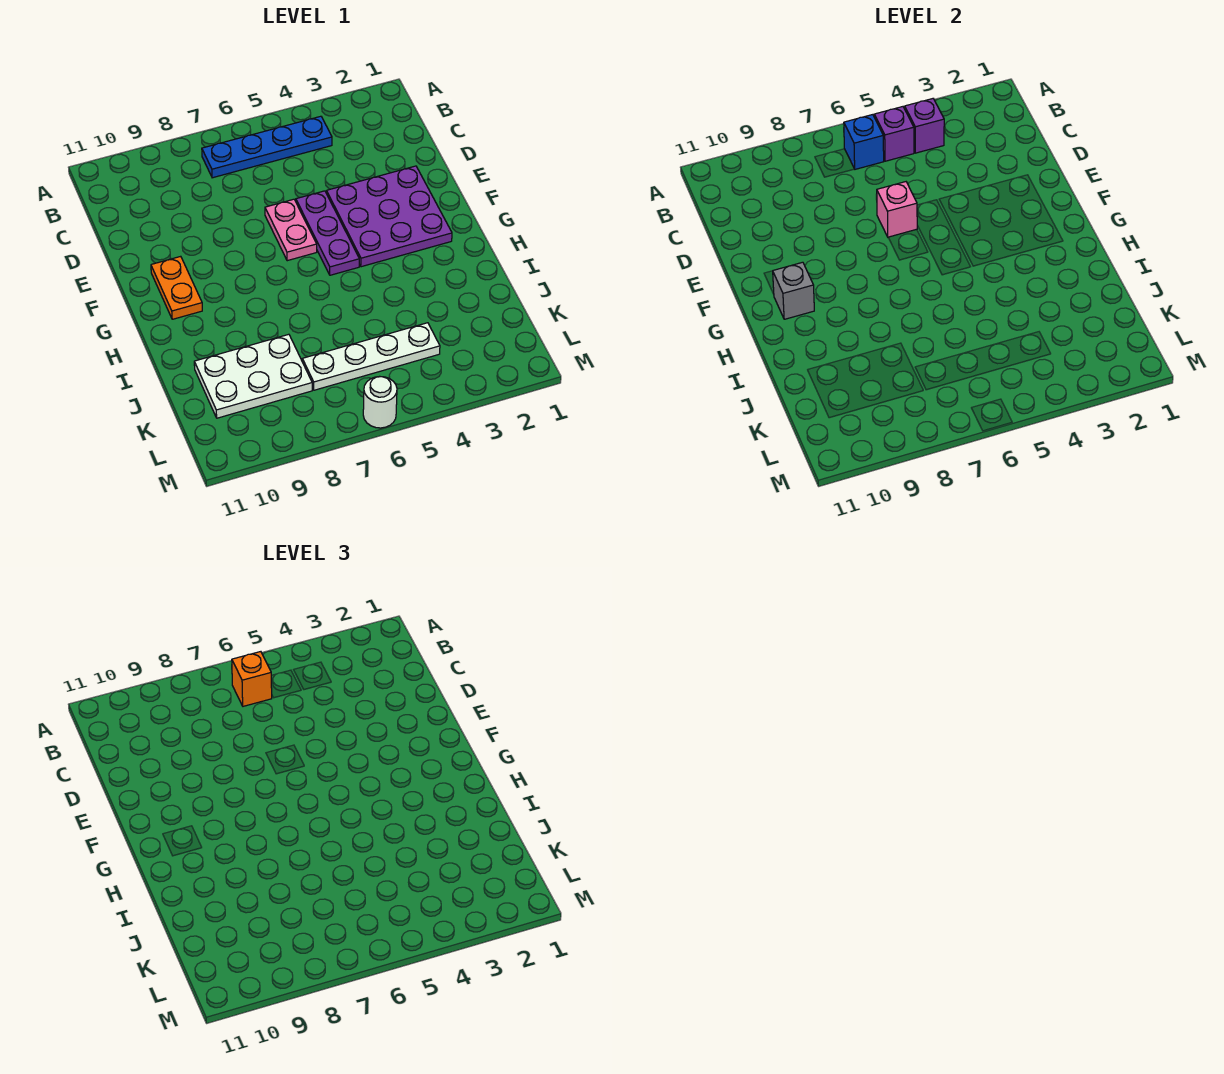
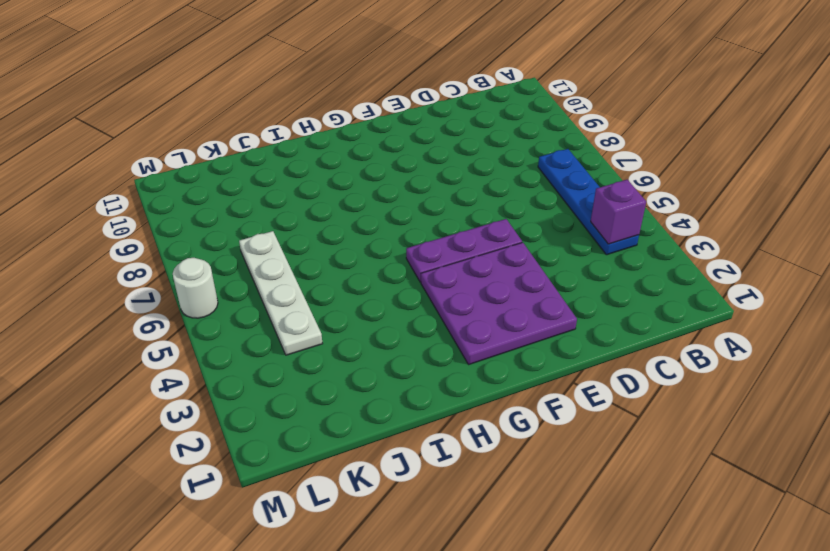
none -> pink 1x2 plate [265,199,317,261]
none -> orange 1x2 plate [151,256,202,319]
none -> white 2x3 plate [194,334,312,418]

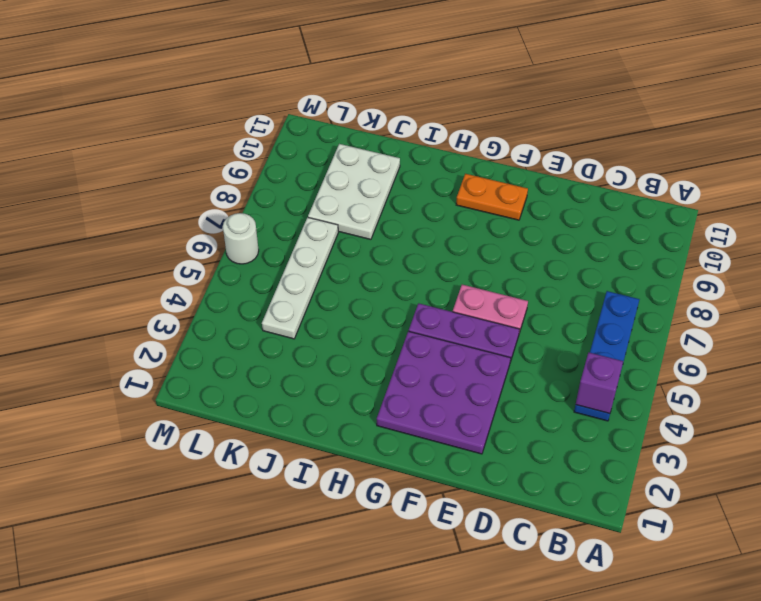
none -> purple 1x1 brick [874,107,914,161]
none -> blue 1x1 brick [844,115,884,169]
none -> pink 1x1 brick [877,182,917,237]

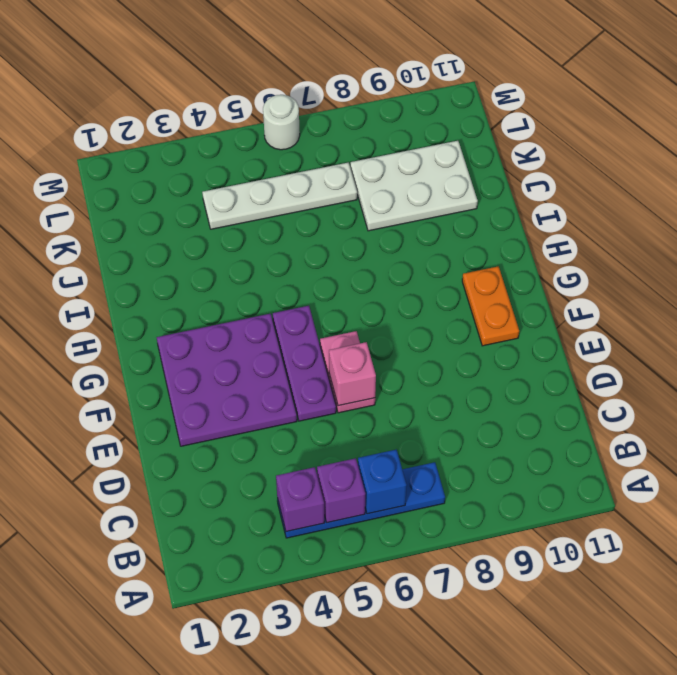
none -> grey 1x1 brick [773,262,814,319]
none -> orange 1x1 brick [232,652,272,706]

